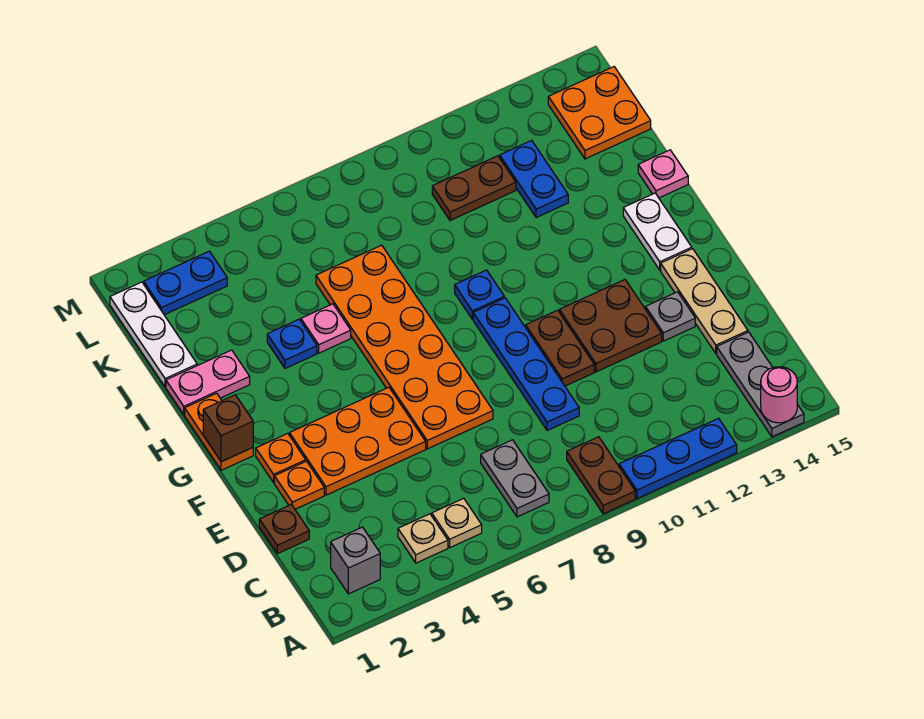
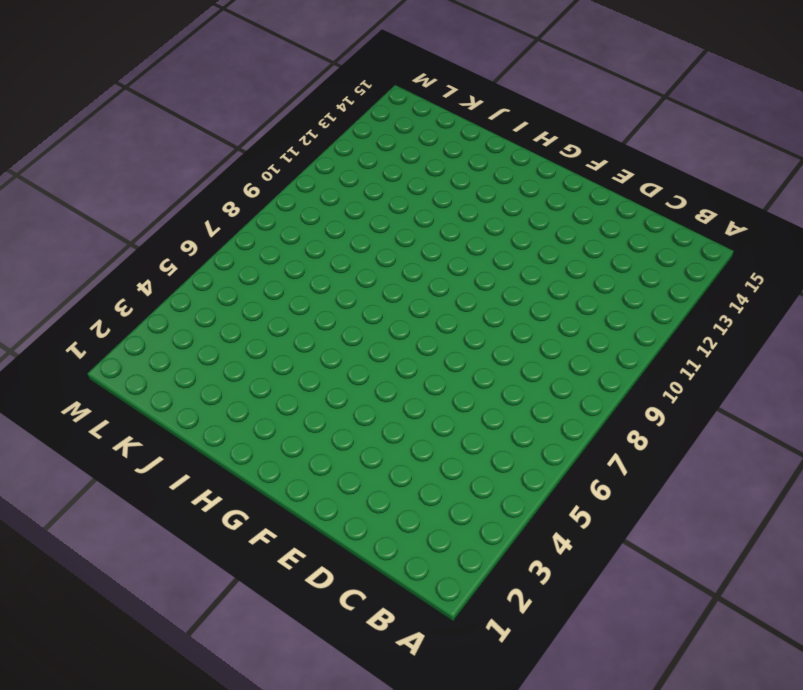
none -> brown 1x2 plate [567,437,635,514]
none -> blue 1x3 plate [619,418,737,498]
none -> grey 1x3 plate [717,332,804,437]
none -> grey 1x1 brick [331,527,380,594]

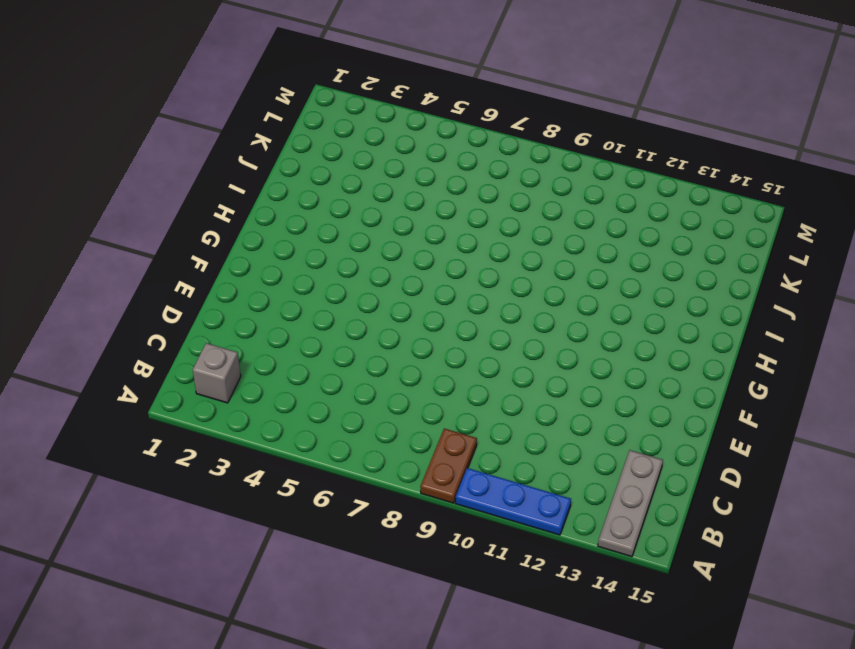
none -> tan 1x1 plate [398,514,448,563]
none -> tan 1x1 plate [432,498,482,547]
none -> grey 1x2 plate [481,440,549,517]
none -> brown 1x1 plate [259,504,309,554]

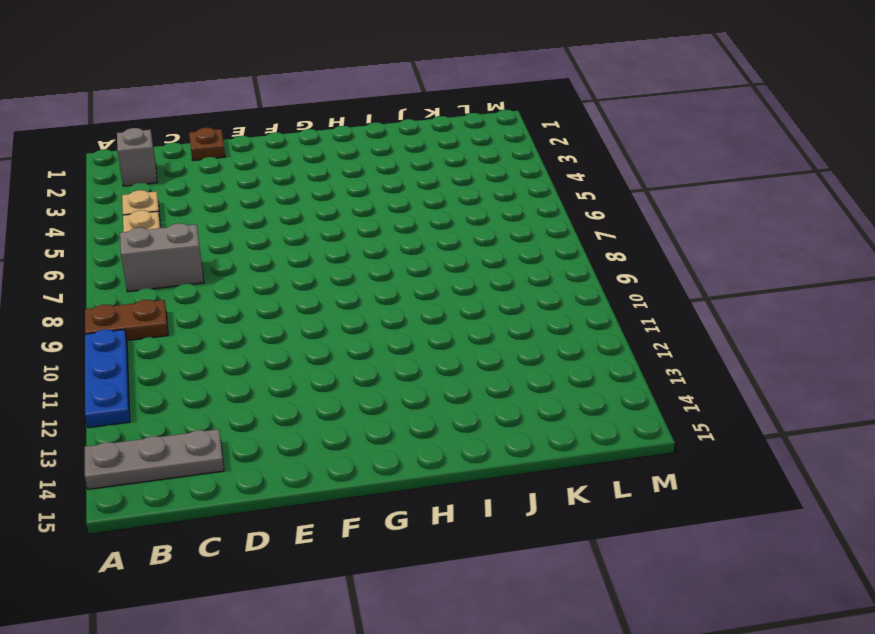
grey 1x2 brick [120,223,204,292] -> grey 1x2 plate [481,440,549,517]
none -> blue 1x4 plate [473,298,579,431]
none -> tan 1x3 plate [661,249,748,353]
none -> orange 1x1 plate [274,461,324,509]
none -> orange 2x3 plate [290,387,426,495]

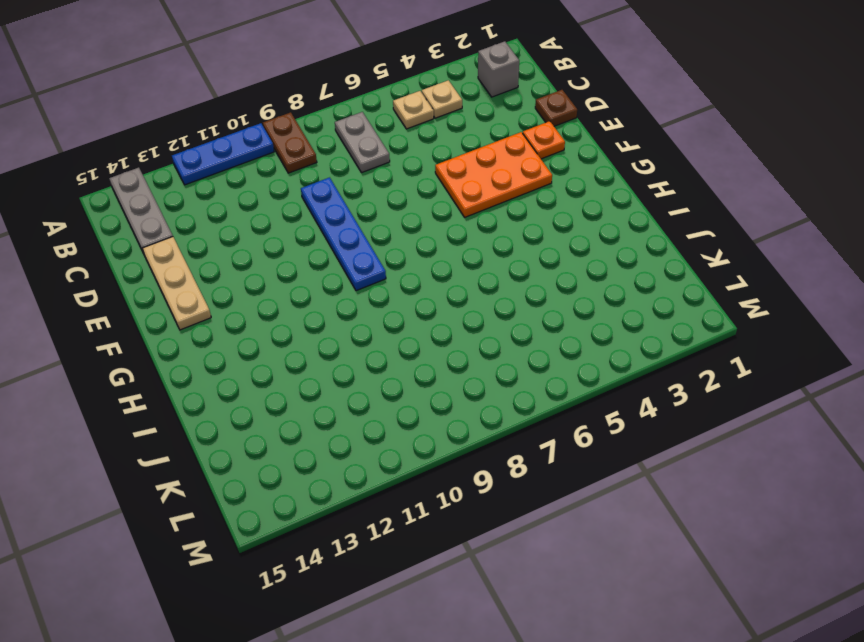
none -> orange 2x6 plate [316,245,493,449]
none -> brown 1x2 plate [526,310,594,386]
none -> brown 2x2 plate [559,280,662,372]
none -> grey 1x1 plate [646,292,695,341]

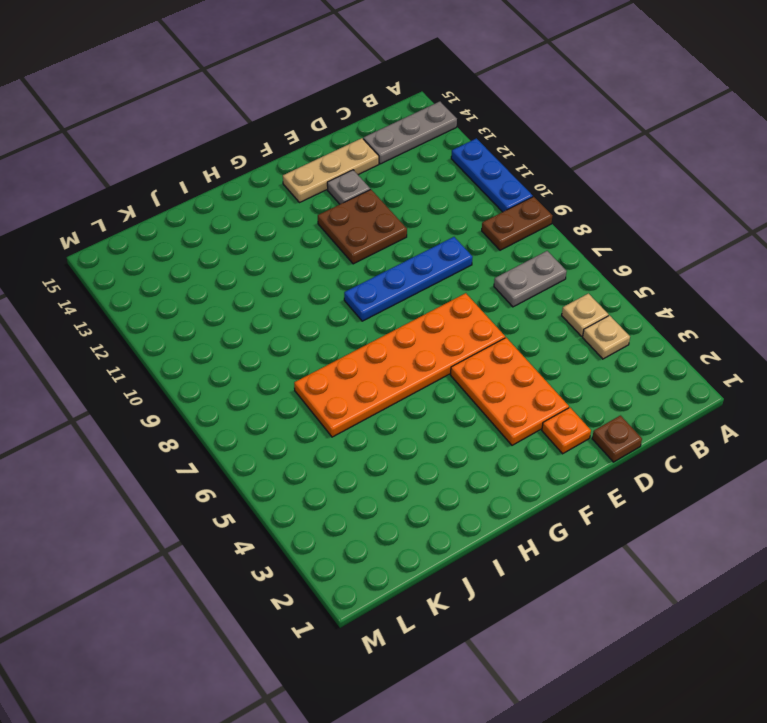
none -> grey 1x1 brick [331,527,380,594]
none -> brown 1x2 plate [526,310,594,386]
none -> orange 1x1 plate [256,433,306,482]
none -> orange 1x2 plate [185,393,253,470]

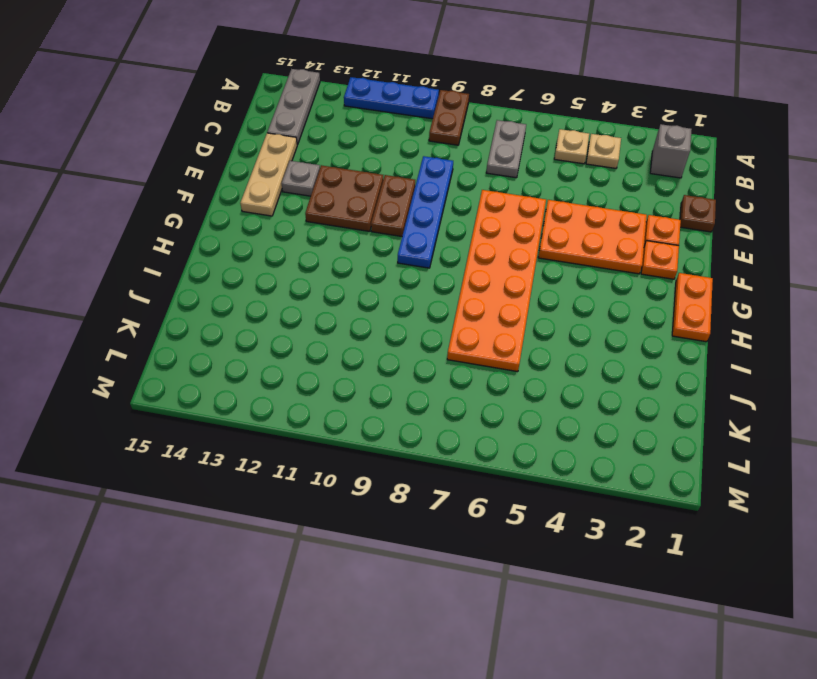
none -> white 1x2 plate [623,193,692,270]
none -> blue 1x1 plate [455,270,504,319]
none -> pink 1x2 plate [166,350,250,415]
none -> blue 1x1 plate [267,319,317,368]

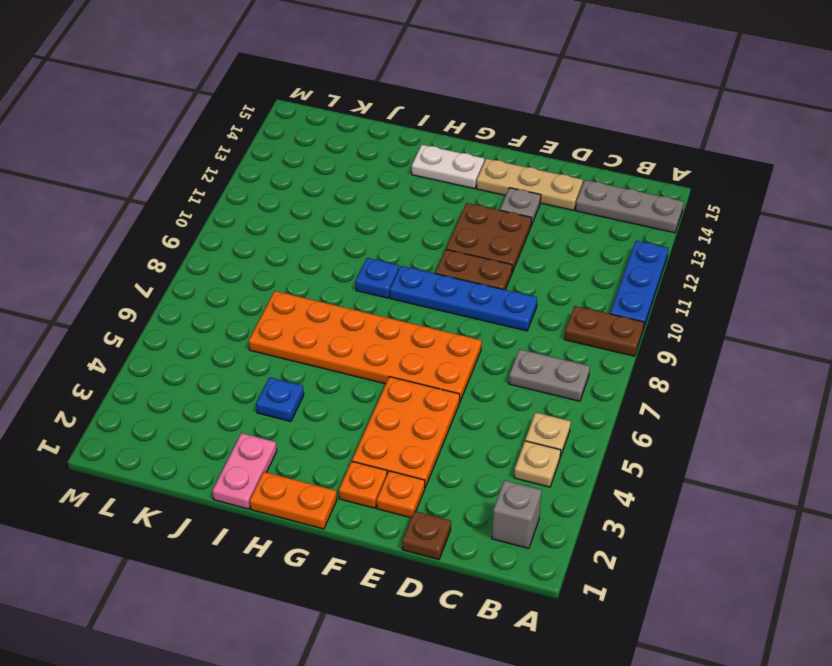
none -> pink 1x1 plate [301,304,351,353]
none -> pink 1x1 plate [638,150,688,198]
none -> white 1x3 plate [110,282,197,387]
none -> blue 1x2 plate [500,140,568,218]

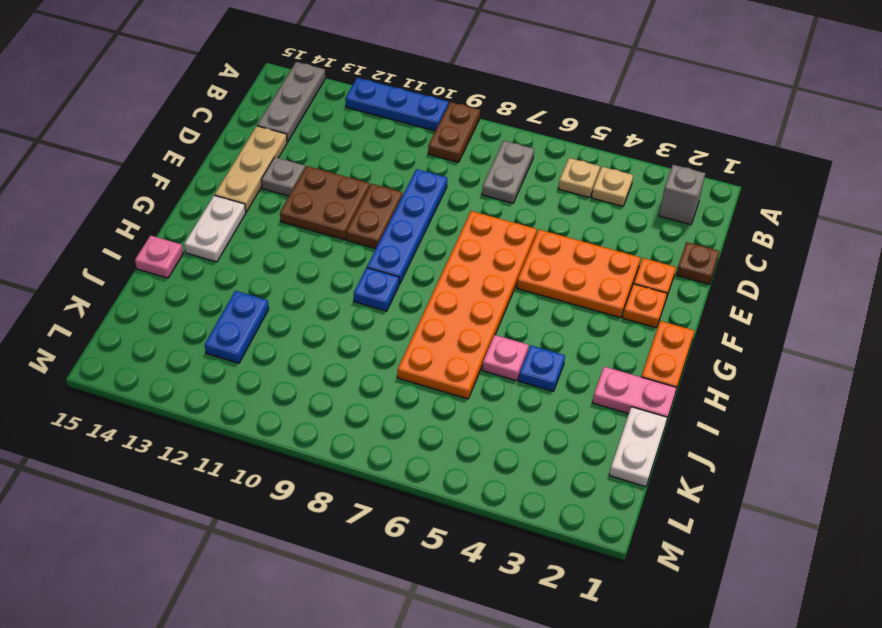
white 1x2 plate [609,407,667,487] -> white 1x3 plate [110,282,197,387]
none -> brown 1x2 plate [432,156,516,221]
none -> orange 2x2 plate [548,67,651,159]
none -> blue 1x2 plate [144,251,227,315]
none -> pink 1x1 round brick [761,367,797,423]

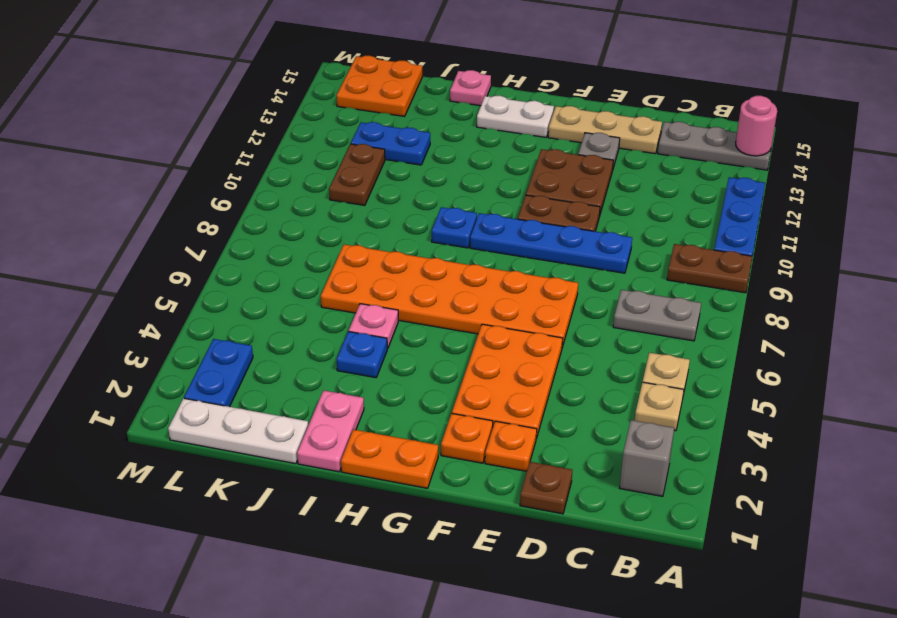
none -> brown 1x1 brick [203,395,253,462]

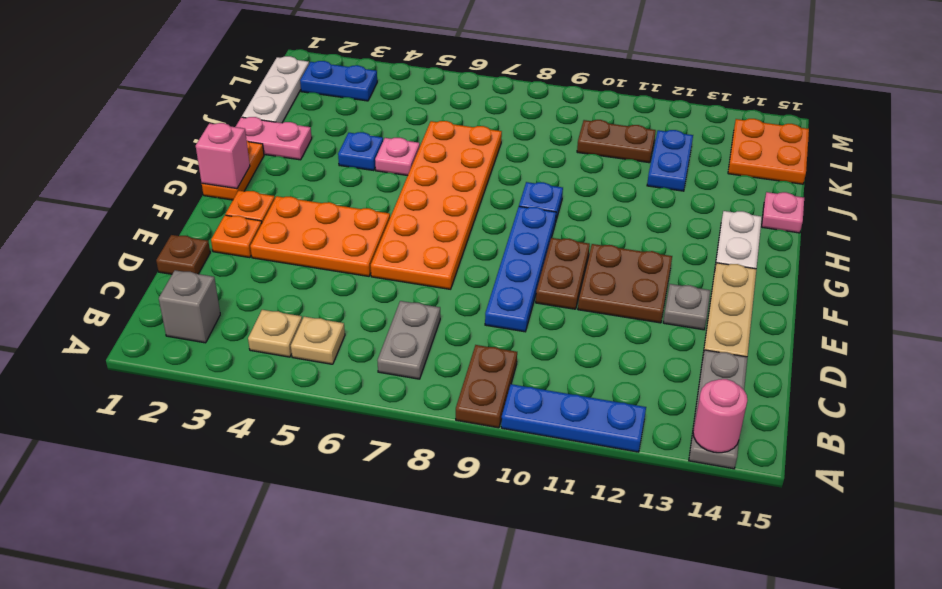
pink 1x1 brick [196,123,250,189] -> brown 1x1 brick [203,395,253,462]

